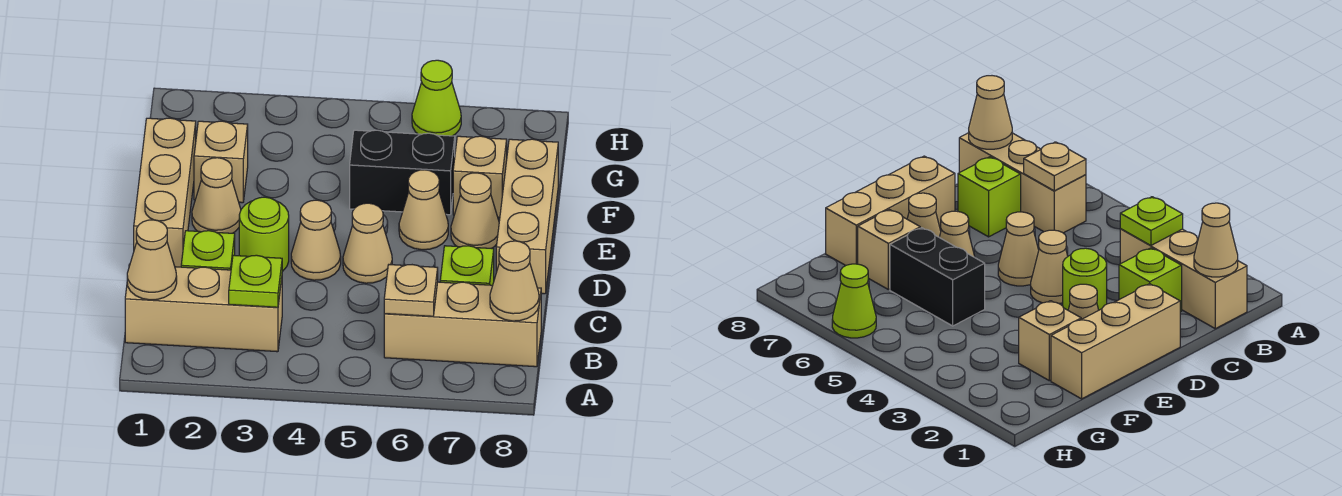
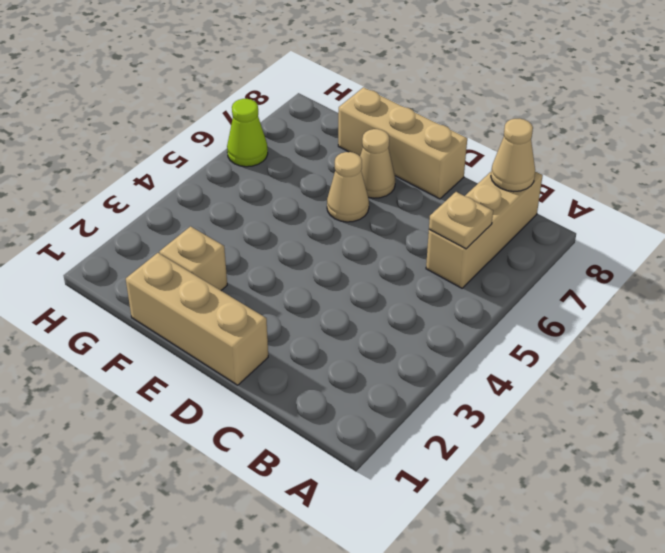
none -> tan 1x3 brick [125,264,282,352]
none -> lime 1x1 brick [181,231,235,270]
none -> lime 1x1 brick [440,246,494,285]

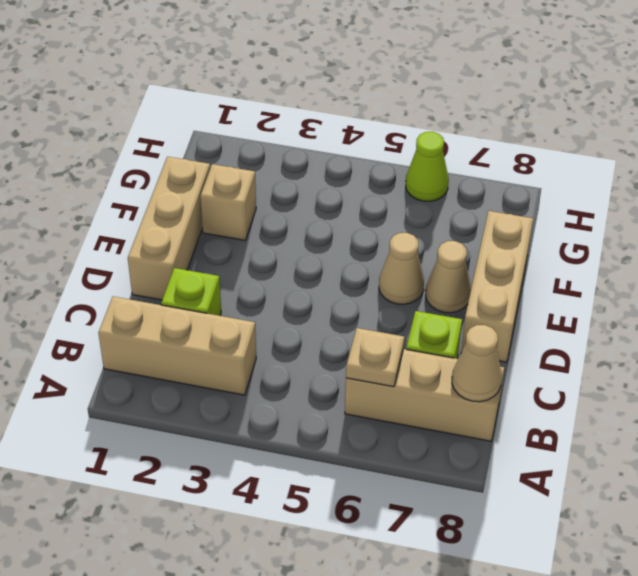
none -> lime 1x1 round brick [239,197,289,271]
none -> tan 1x1 cone [291,200,341,280]
none -> tan 1x1 cone [343,203,392,283]

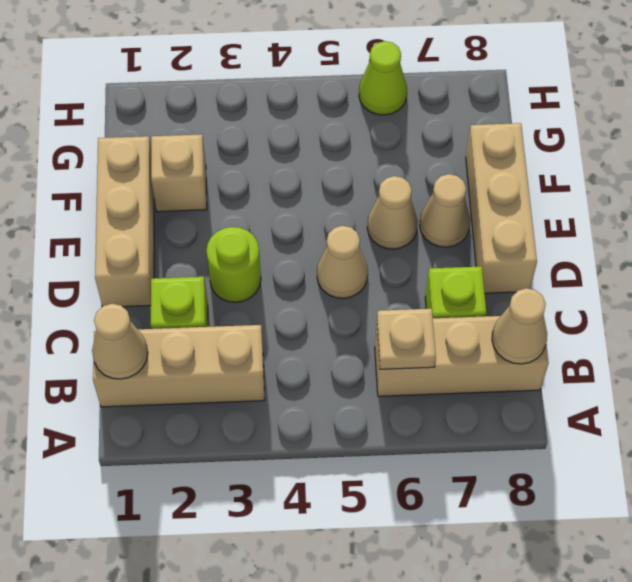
none -> tan 1x1 cone [291,200,341,280]
none -> tan 1x1 cone [192,158,241,233]
none -> black 1x2 brick [350,130,455,215]

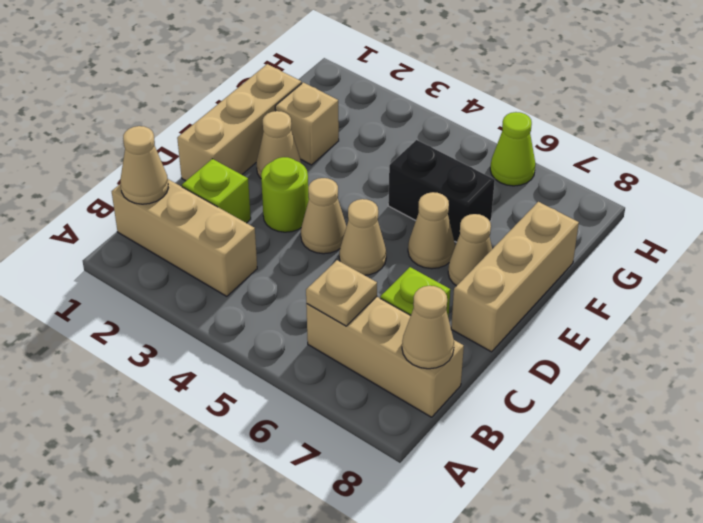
none -> tan 1x1 brick [453,136,507,218]
none -> lime 1x1 plate [229,255,282,307]

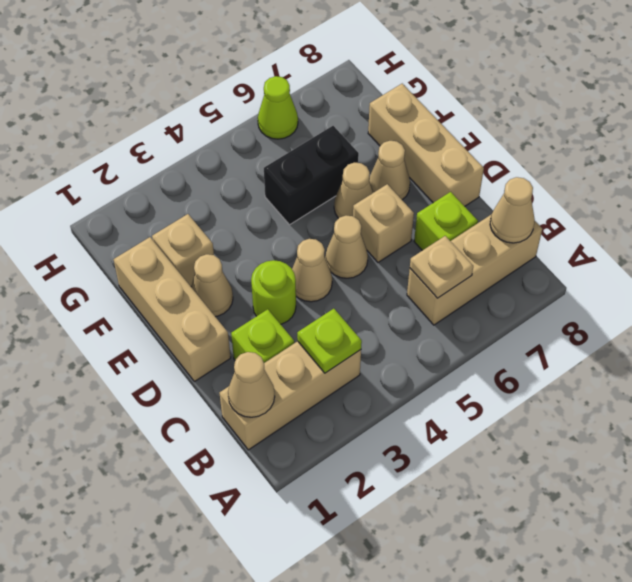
tan 1x1 brick [353,184,414,262] -> tan 1x1 brick moved to [453,136,507,218]

